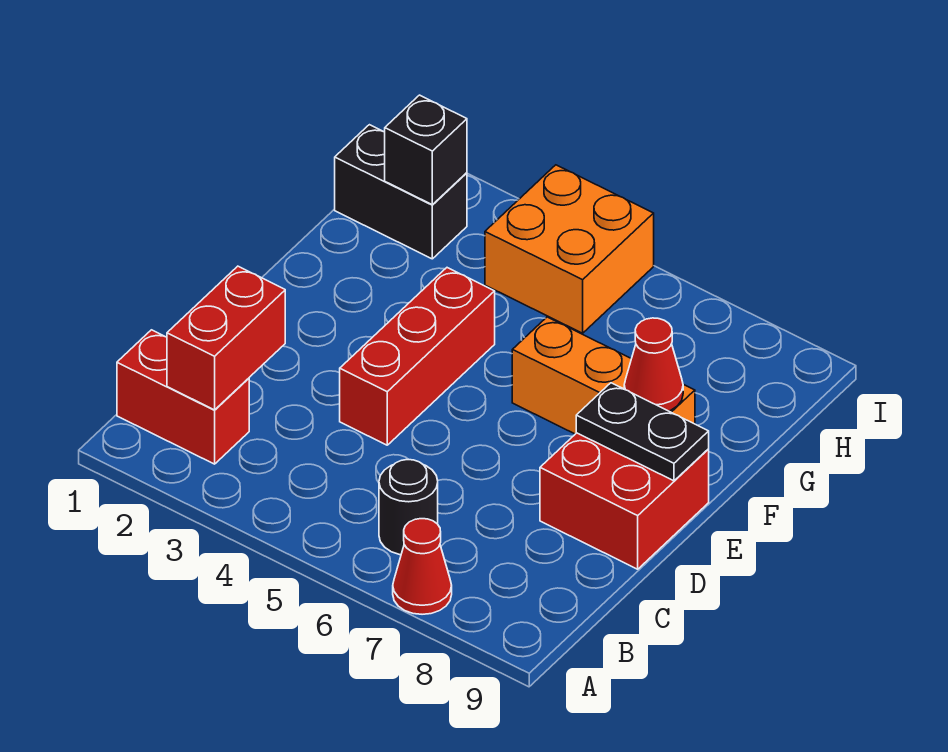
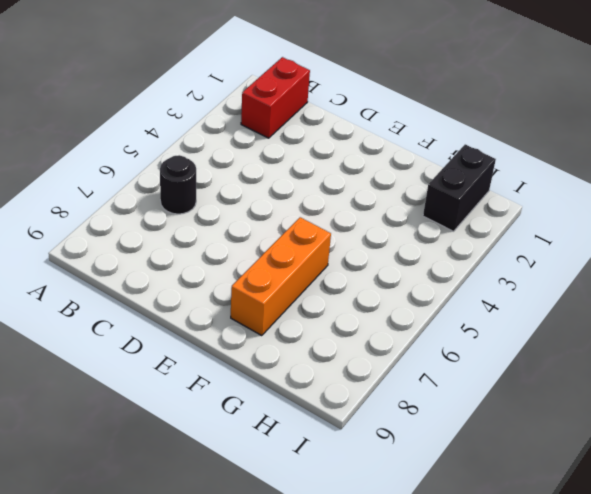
none -> red 1x1 cone [393,519,452,614]
none -> red 1x3 brick [340,268,495,445]
none -> red 2x2 brick [540,433,709,569]

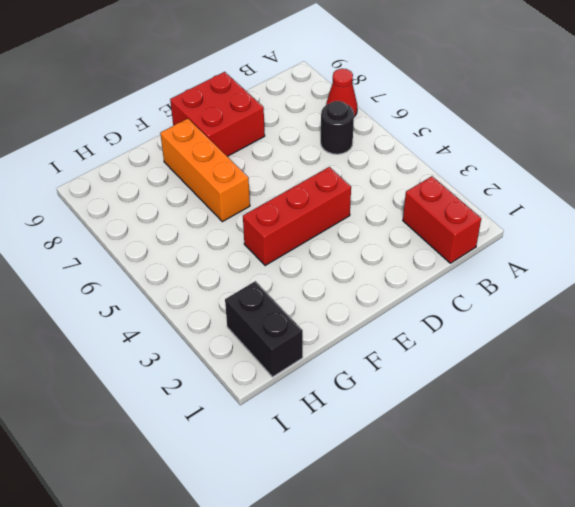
none -> orange 2x2 brick [485,165,654,333]
none -> red 1x2 brick [167,266,285,410]
none -> black 1x2 plate [576,383,709,481]

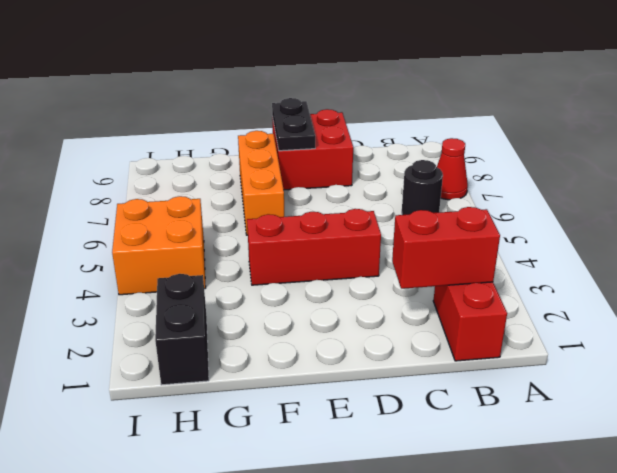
none -> red 1x1 cone [624,318,683,411]
none -> black 1x1 brick [385,95,467,205]

